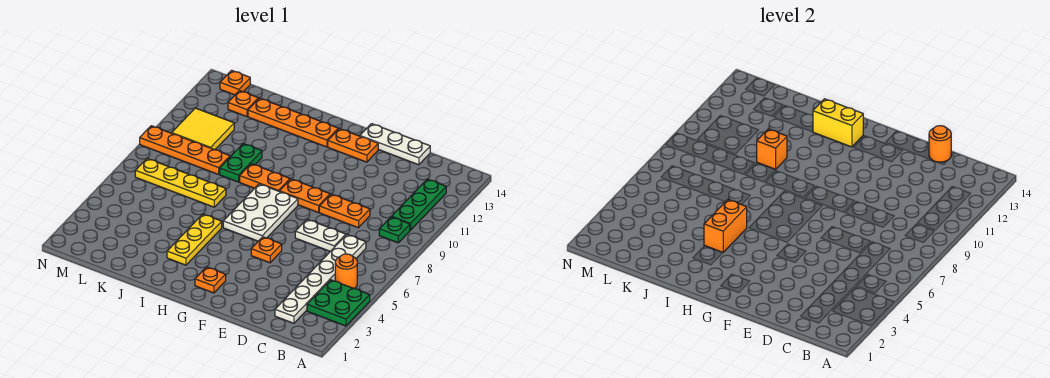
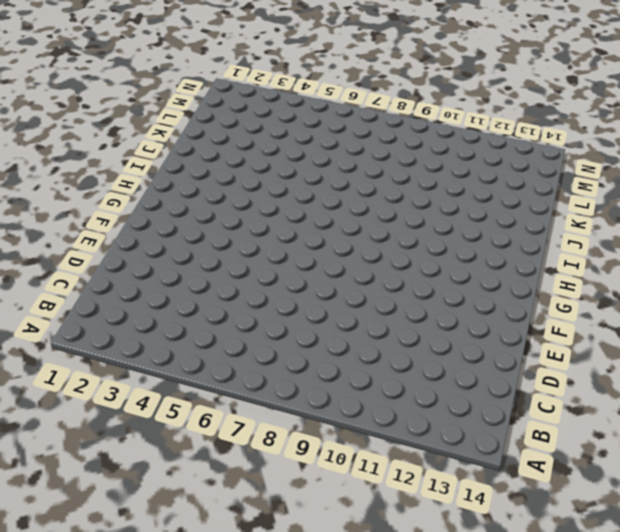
none -> green 2x2 plate [307,280,370,326]
none -> orange 1x1 round brick [335,254,357,289]
none -> green 1x1 plate [379,217,410,243]

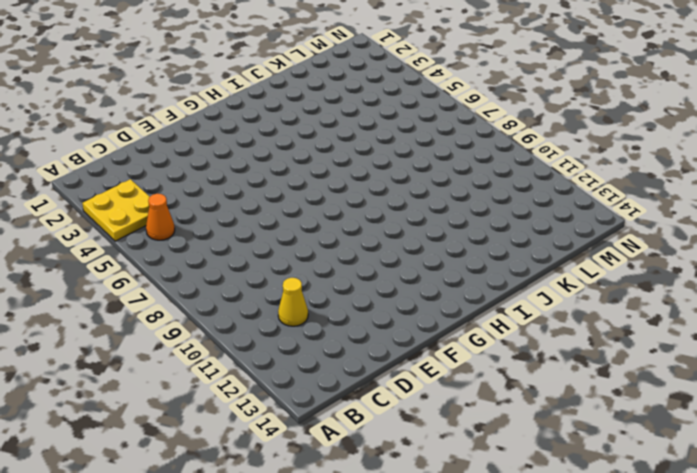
yellow 2x2 plate [82,179,150,241] -> green 2x2 plate [307,280,370,326]
orange 1x1 cone [146,194,175,240] -> orange 1x1 round brick [335,254,357,289]
yellow 1x1 cone [278,278,308,326] -> none
none -> green 1x1 plate [379,217,410,243]
none -> green 1x3 plate [392,179,446,230]
none -> white 1x6 plate [275,235,366,323]

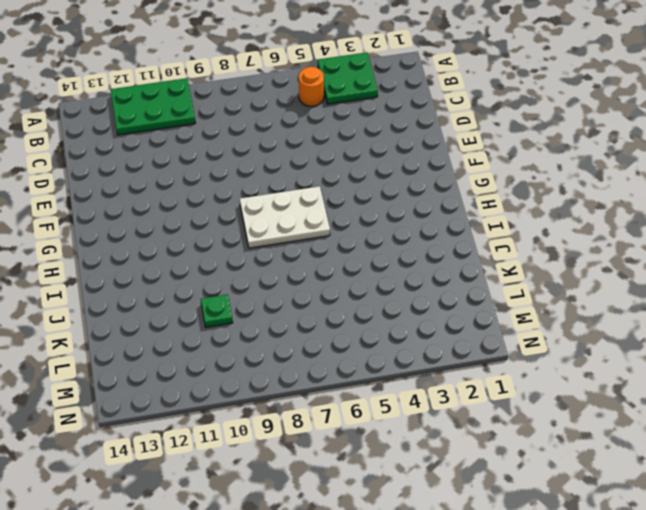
green 2x3 plate [111,78,195,135] -> green 1x3 plate [392,179,446,230]
green 1x1 plate [201,294,233,327] -> green 1x1 plate moved to [379,217,410,243]
none -> white 1x6 plate [275,235,366,323]
none -> white 1x2 plate [295,219,346,251]
none -> orange 1x2 plate [319,194,370,228]

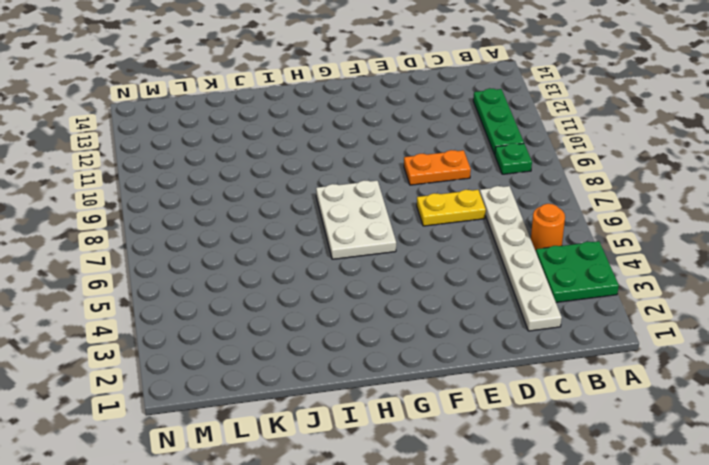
yellow 1x2 plate [417,190,486,226] -> white 1x2 plate [295,219,346,251]
none -> white 1x3 plate [360,124,430,165]
none -> orange 1x1 plate [251,237,282,263]
none -> orange 1x2 plate [280,179,330,213]

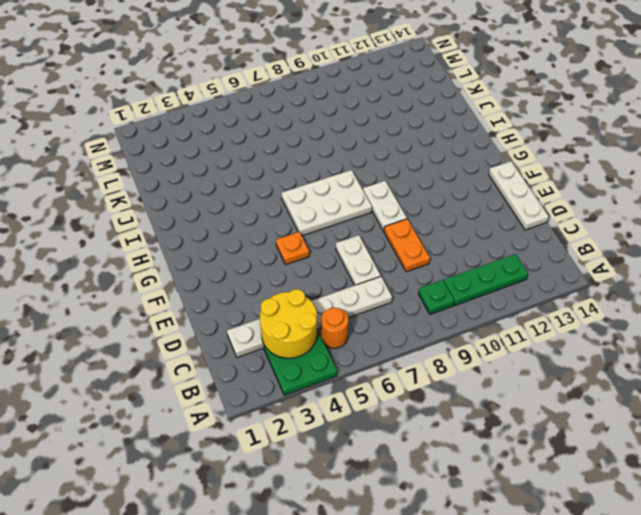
yellow 2x2 round brick [260,289,317,358] -> none
white 1x2 plate [363,181,407,231] -> orange 1x2 plate [280,179,330,213]
none -> orange 1x2 plate [328,129,378,162]
none -> orange 1x1 plate [195,267,226,293]
none -> orange 1x2 plate [240,164,290,191]

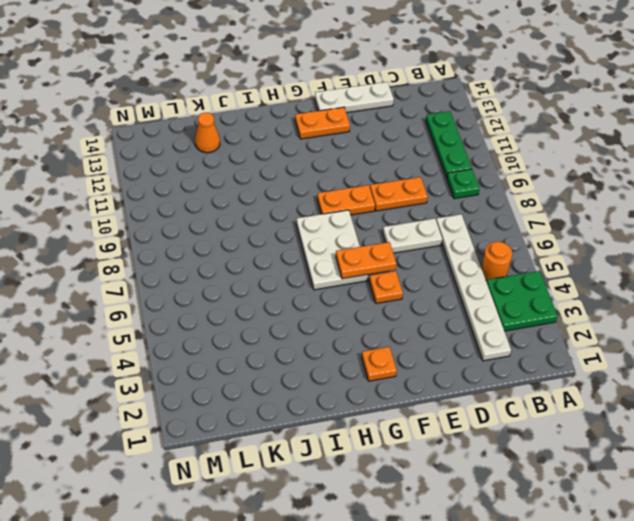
orange 1x2 plate [336,242,396,279] -> orange 1x2 plate moved to [240,164,290,191]
orange 1x1 cone [195,113,220,153] -> orange 1x4 plate [248,98,338,147]
none -> yellow 1x3 plate [167,214,222,265]
none -> yellow 1x4 plate [135,159,226,207]
none -> green 1x2 plate [220,144,262,182]

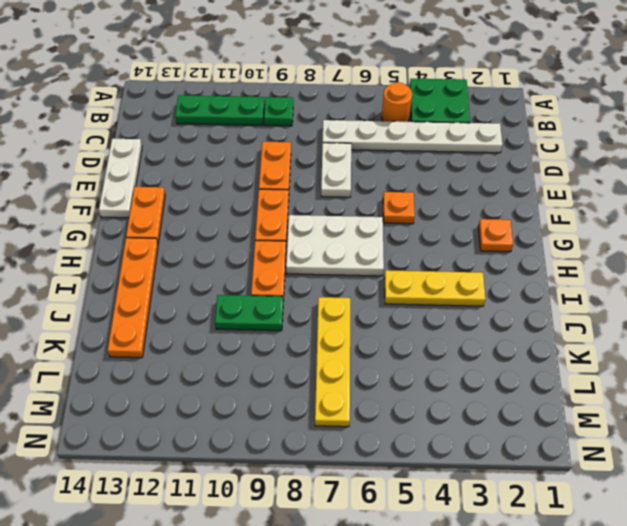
none -> orange 1x4 plate [140,126,230,174]
none -> yellow 2x2 tile [172,108,234,150]
none -> orange 1x1 plate [228,91,258,117]

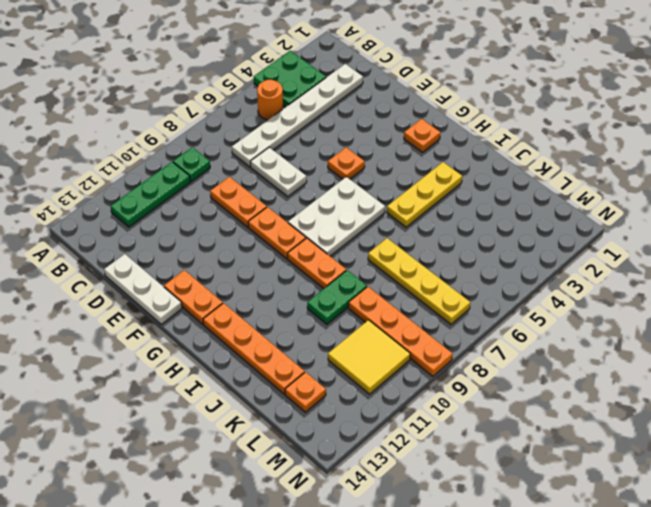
none -> orange 1x1 plate [220,70,250,95]
none -> orange 1x1 round brick [929,126,951,162]
none -> yellow 1x2 brick [813,99,863,147]

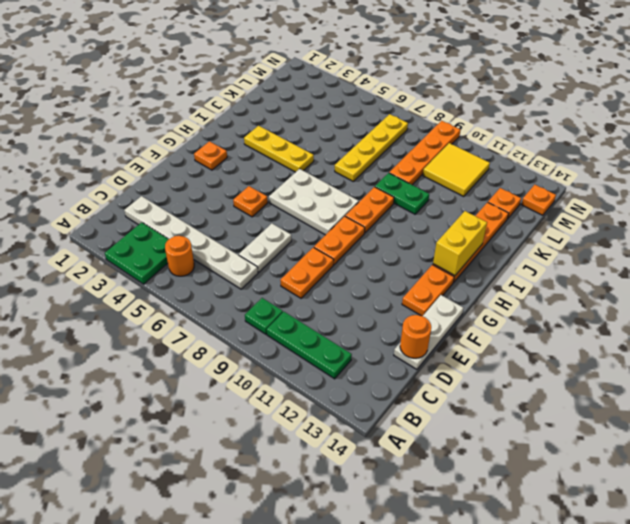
none -> orange 1x2 brick [704,200,747,252]
none -> orange 1x1 brick [757,129,787,169]

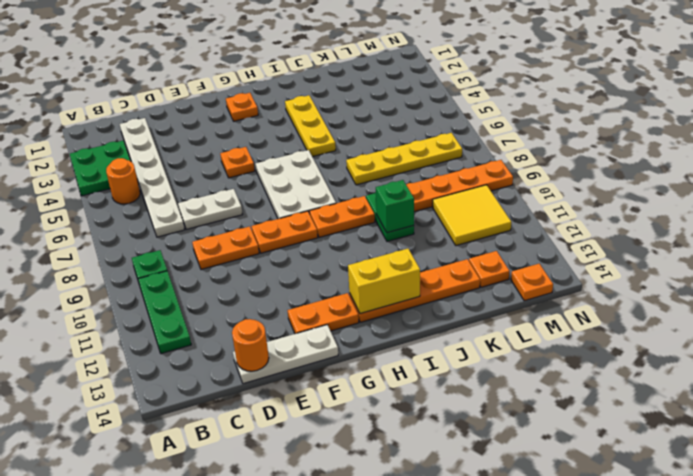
green 1x1 brick [376,180,414,233] -> orange 1x1 brick [757,129,787,169]
none -> orange 1x2 brick [704,200,747,252]

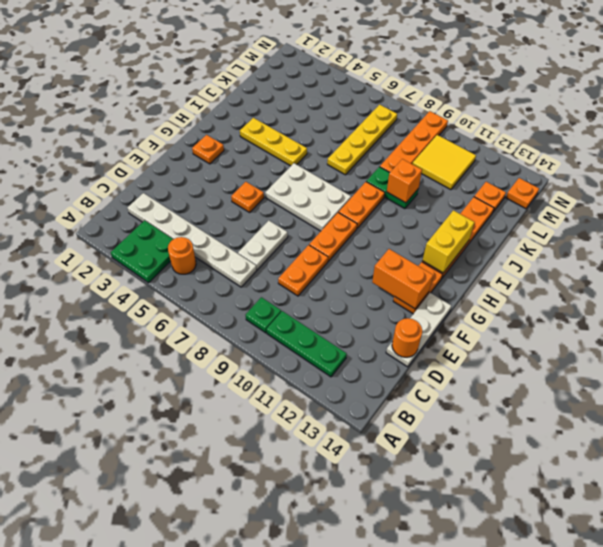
orange 1x2 brick [372,249,433,309] -> orange 1x2 brick moved to [704,200,747,252]

